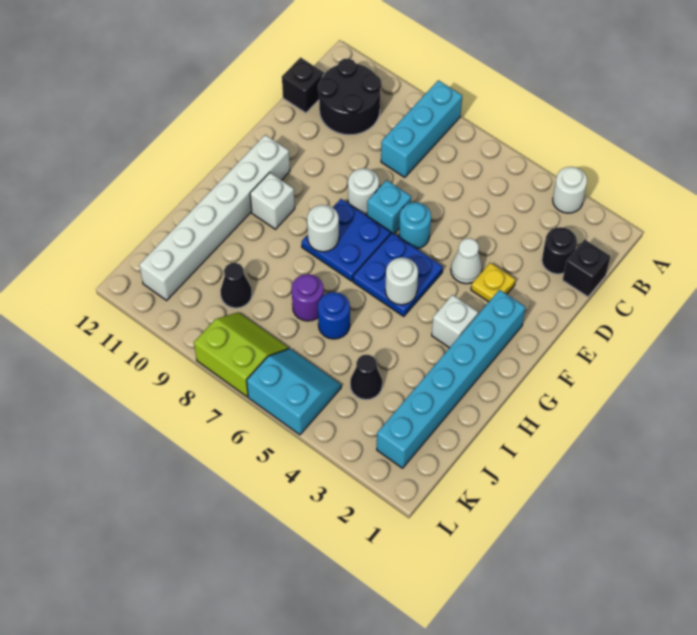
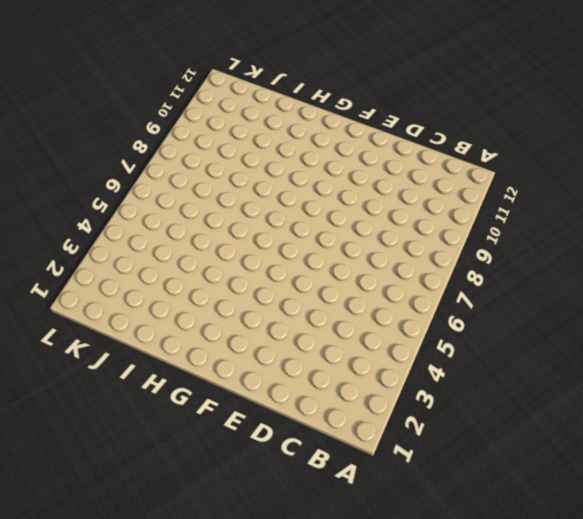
none -> white 1x1 round brick [553,167,587,213]
none -> cyan 1x3 brick [381,80,462,177]
none -> black 2x2 round brick [318,58,381,135]

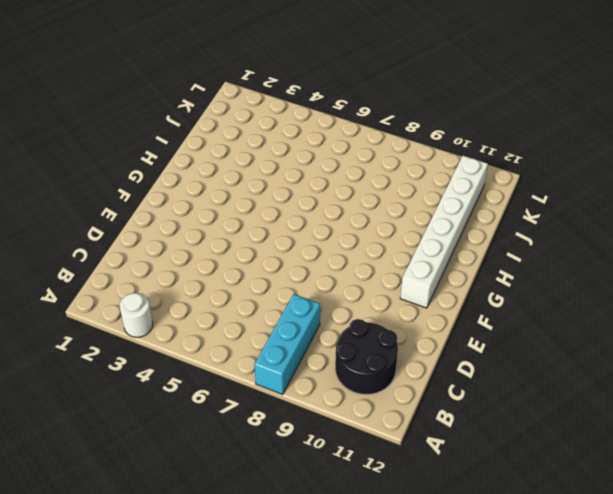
none -> black 1x1 brick [563,239,611,297]
none -> black 1x1 round brick [542,227,577,274]
none -> black 1x1 brick [282,58,324,113]

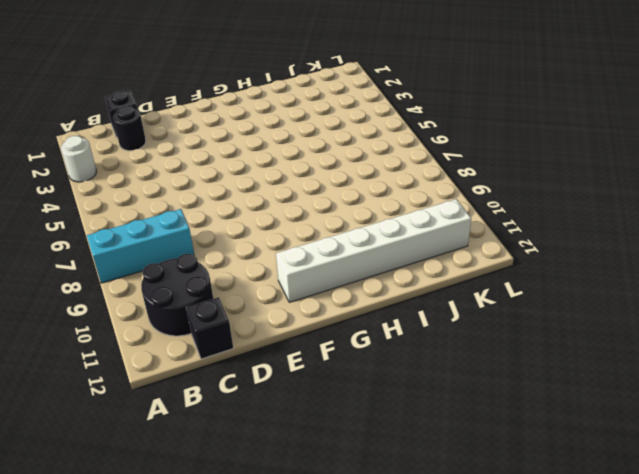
none -> yellow 1x1 plate [471,263,515,302]
none -> white 1x1 cone [451,238,482,284]
none -> cyan 1x1 round brick [399,202,431,249]

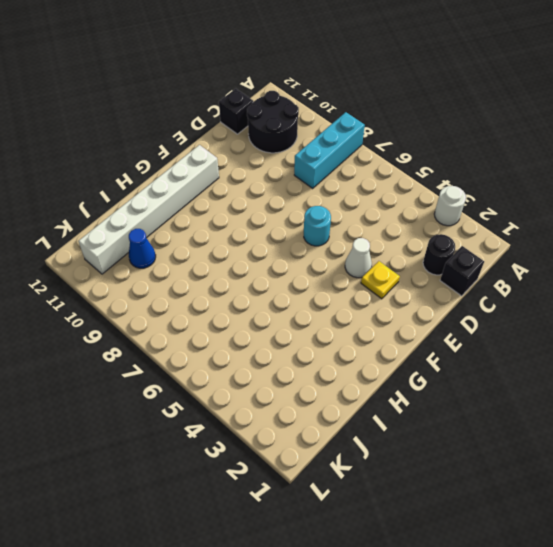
blue 1x1 cone [129,229,156,268] -> none
none -> cyan 1x1 brick [367,180,411,234]
none -> white 1x1 round brick [348,168,379,215]
none -> cyan 1x6 brick [377,290,525,468]

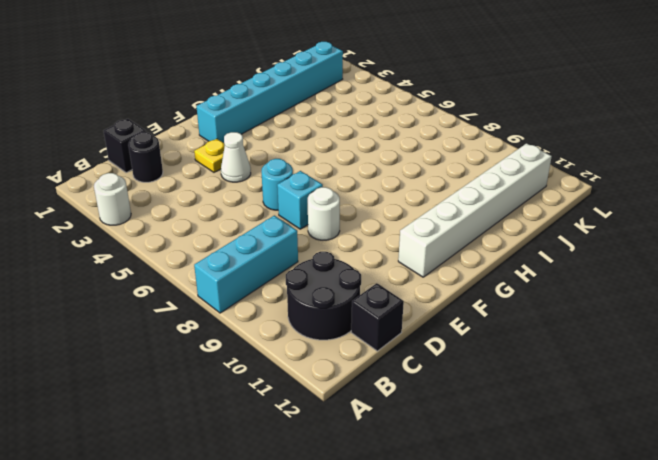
none -> blue 2x2 plate [353,233,443,316]
none -> blue 2x2 plate [302,199,391,281]
none -> white 1x1 brick [432,295,478,348]

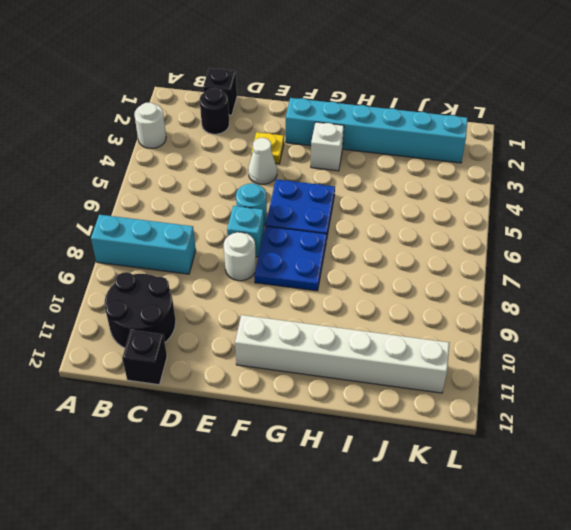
none -> white 1x1 brick [250,173,295,229]
none -> blue 1x1 round brick [318,292,350,339]
none -> purple 1x1 round brick [292,274,324,321]

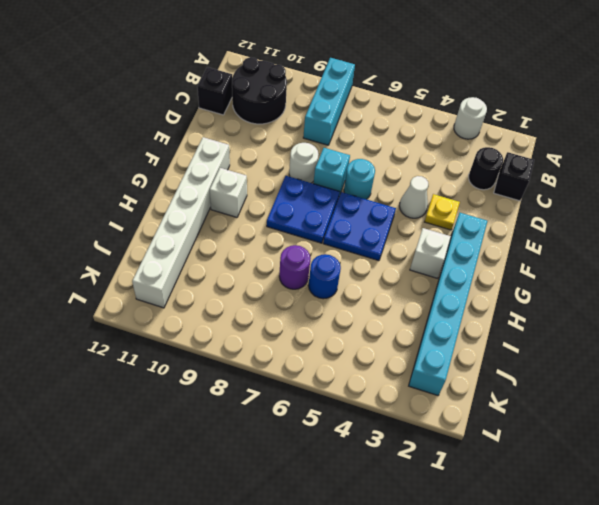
none -> black 1x1 cone [350,355,382,400]
none -> black 1x1 cone [220,263,252,308]
none -> cyan 2x2 slope [247,349,341,435]

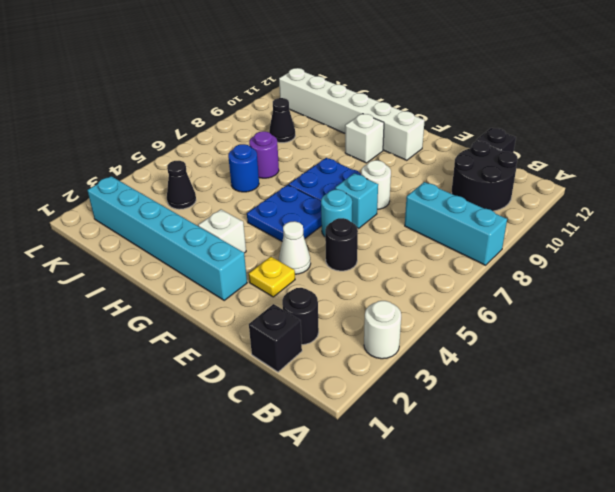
black 1x1 round brick [325,218,358,271] -> none
none -> cyan 2x2 slope [247,349,341,435]
none -> lime 2x2 slope [194,312,289,397]
none -> white 1x1 round brick [385,257,418,305]

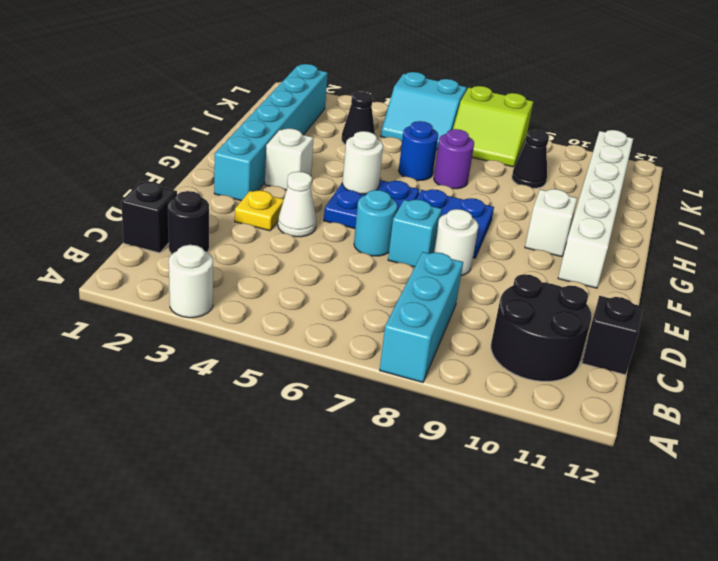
none -> white 1x1 round brick [307,205,339,252]

